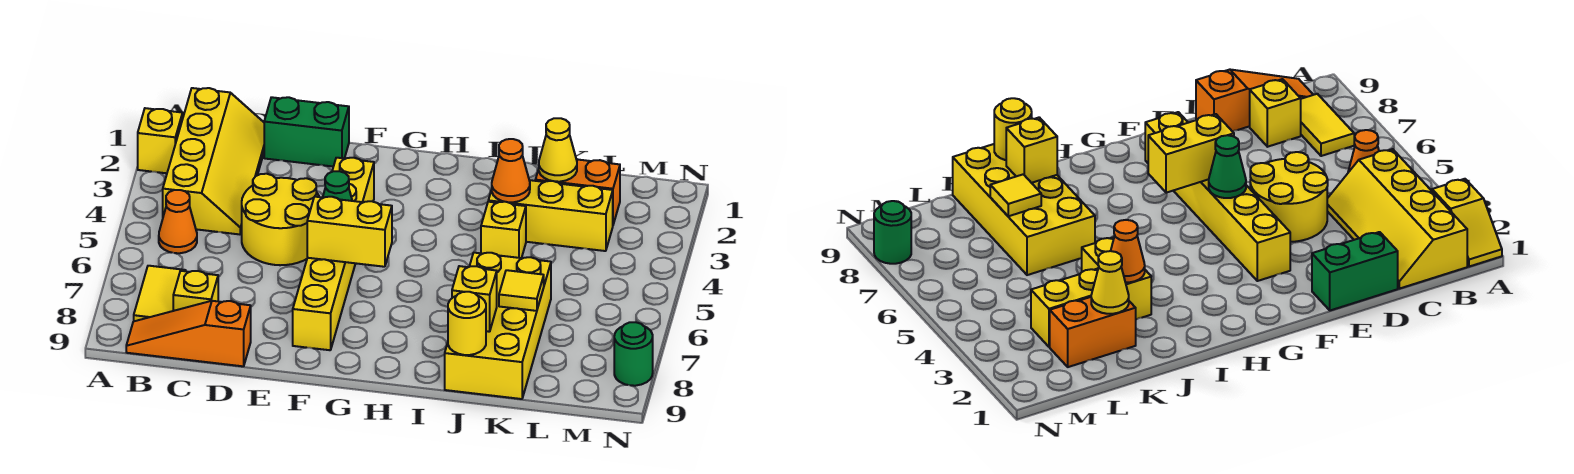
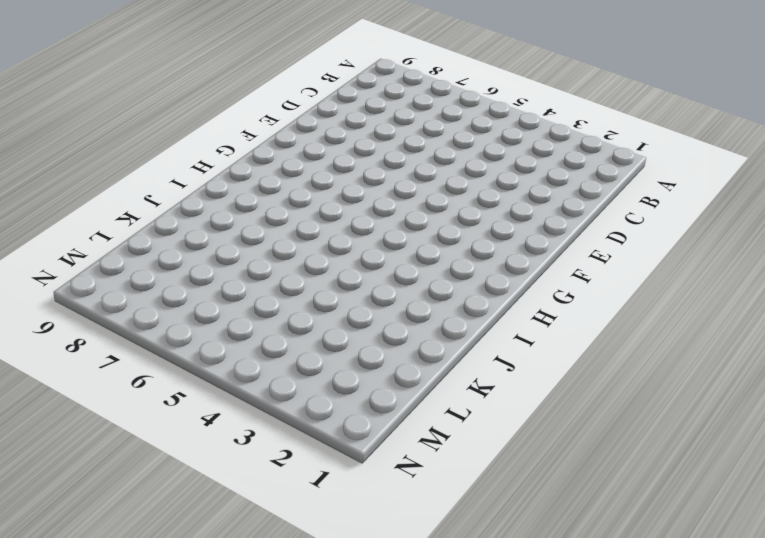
none -> yellow 1x2 slope [138,108,184,173]
none -> yellow 2x4 slope [163,88,264,234]
none -> orange 1x1 cone [159,190,197,253]

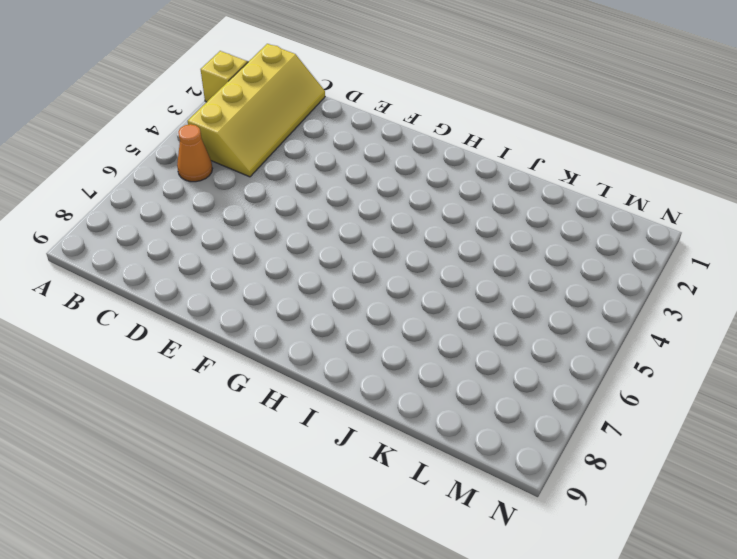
none -> yellow 1x2 tile [134,266,186,321]
none -> orange 1x3 slope [126,301,251,366]
none -> yellow 1x1 brick [173,271,218,311]

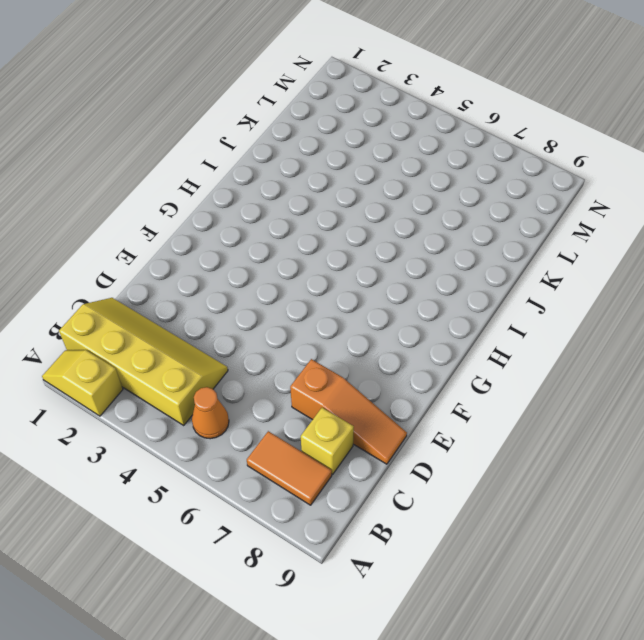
orange 1x2 tile [247,431,332,505] -> yellow 1x2 tile [134,266,186,321]
orange 1x3 slope [290,359,407,464] -> orange 1x3 slope turned to [126,301,251,366]
none -> green 1x2 brick [264,97,349,167]
none -> yellow 2x2 round brick [242,174,319,265]
none -> yellow 1x6 brick [293,158,374,350]

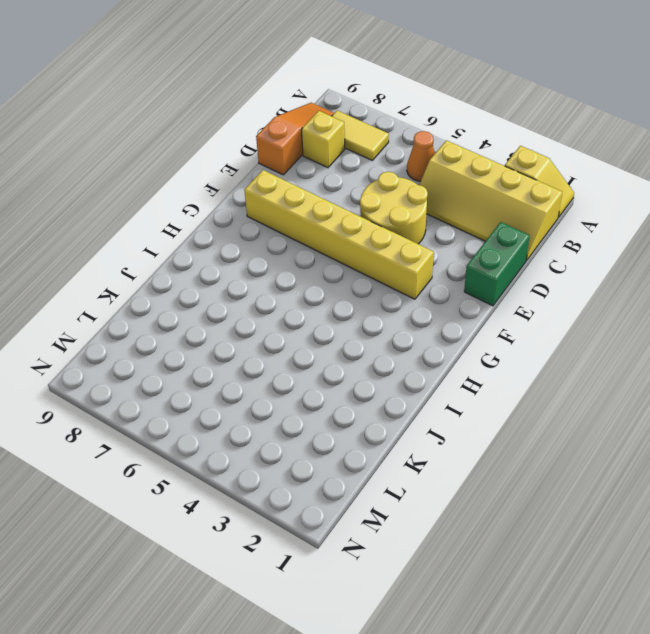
none -> yellow 1x3 brick [488,180,613,251]
none -> yellow 1x1 brick [481,202,526,258]
none -> yellow 2x4 brick [445,253,551,399]

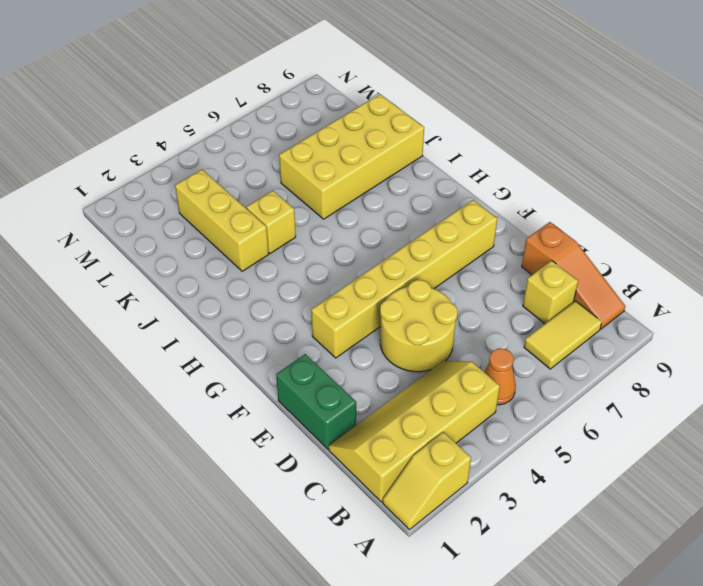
none -> orange 1x2 brick [535,159,620,224]
none -> green 1x1 round brick [614,322,653,386]
none -> green 1x1 cone [323,171,352,201]

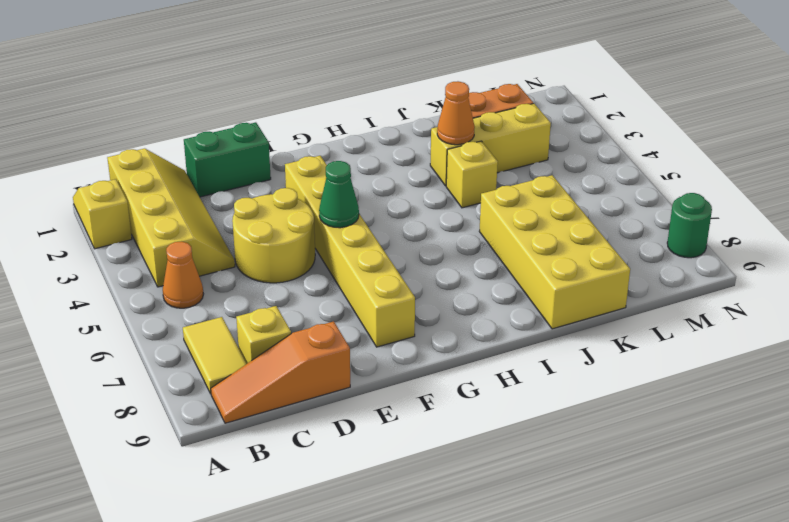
none -> yellow 1x2 brick [307,197,392,267]
none -> yellow 1x1 brick [452,266,497,332]
none -> yellow 1x1 round brick [448,292,486,355]

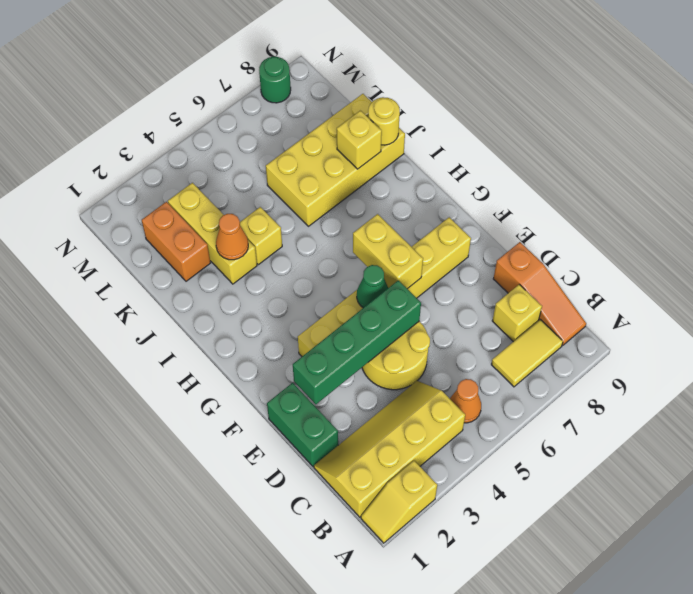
green 1x4 brick [293,280,421,404] -> none
none -> yellow 1x1 cone [539,118,577,182]
none -> yellow 1x1 tile [499,270,544,311]

